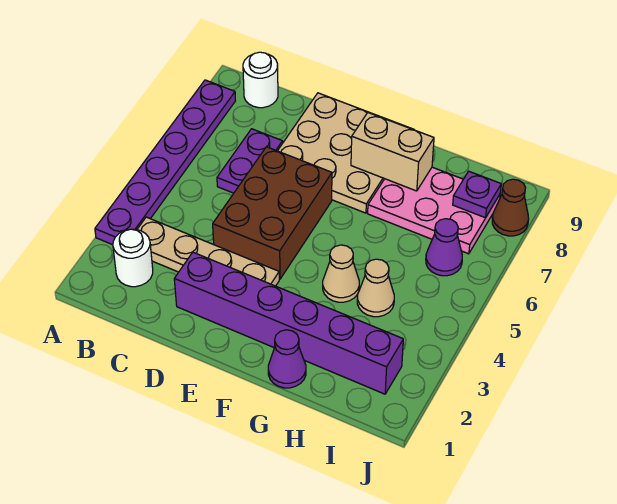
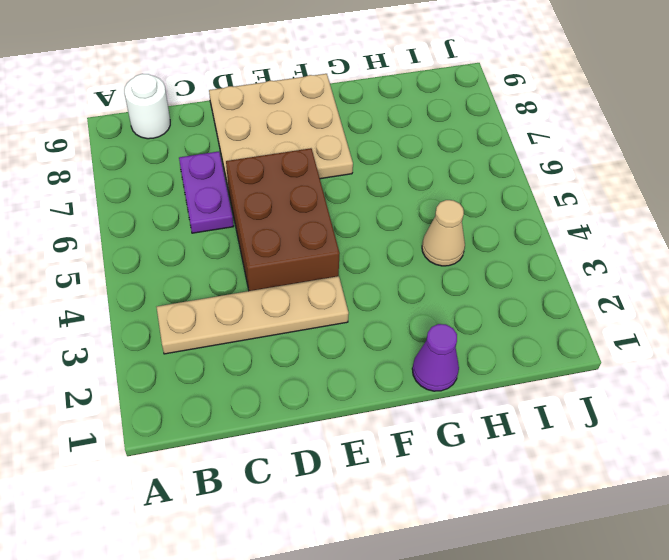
none -> purple 1x6 plate [95,80,235,245]
none -> white 1x1 round brick [113,229,153,287]
none -> purple 1x6 brick [174,252,403,394]

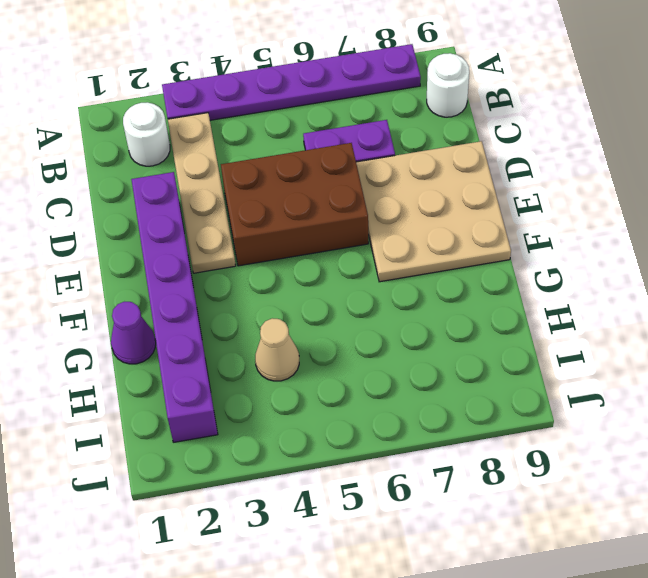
none -> tan 1x1 cone [323,245,359,302]
none -> pink 2x3 plate [368,167,500,254]
none -> purple 1x1 cone [426,219,462,276]

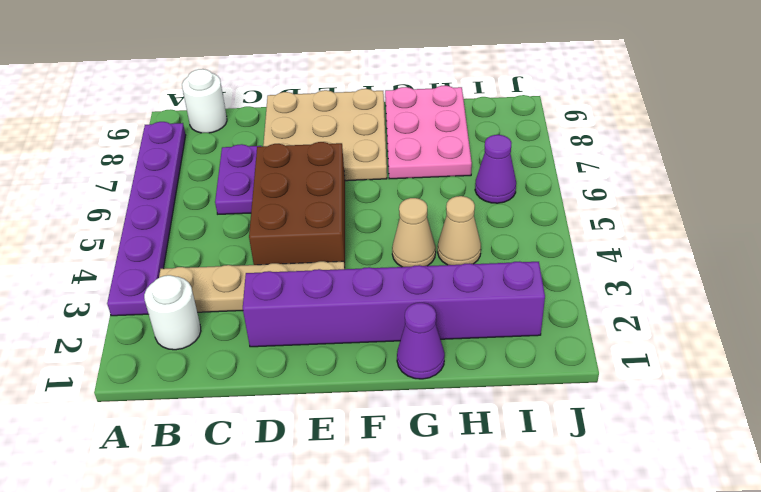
pink 2x3 plate [385,86,472,179] -> pink 2x3 plate turned to [368,167,500,254]
none -> brown 1x1 cone [492,179,529,236]
none -> tan 1x2 brick [351,113,434,191]
none -> purple 1x1 plate [453,171,501,218]

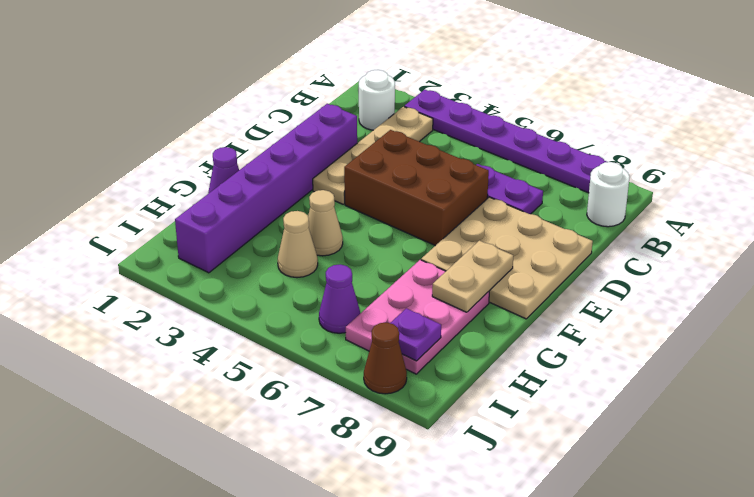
tan 1x2 plate [432,240,513,312] -> tan 1x2 brick [351,113,434,191]

